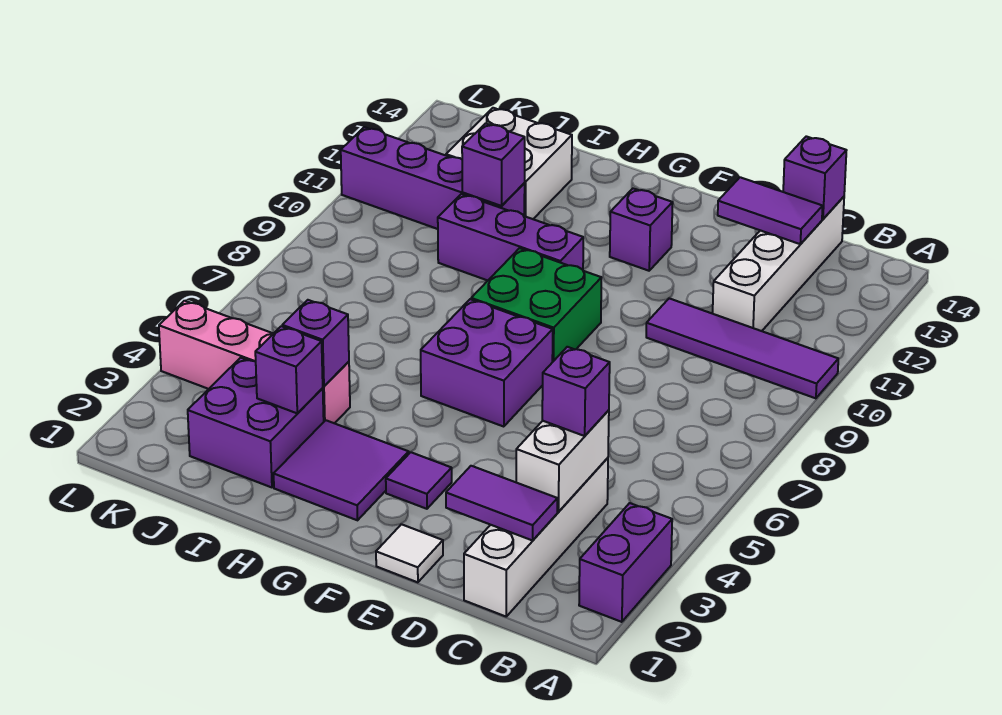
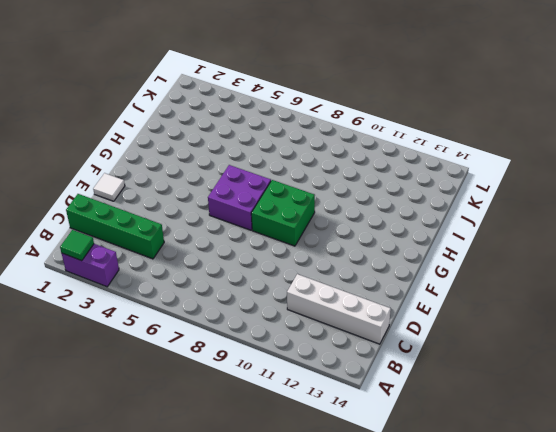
green 1x1 tile [60,230,94,261] -> none
green 1x4 brick [66,194,164,259] -> white 1x4 brick [464,458,608,616]
none -> purple 1x4 tile [646,298,838,398]
none -> purple 1x1 tile [386,452,452,509]
none -> purple 1x1 brick [610,188,673,271]

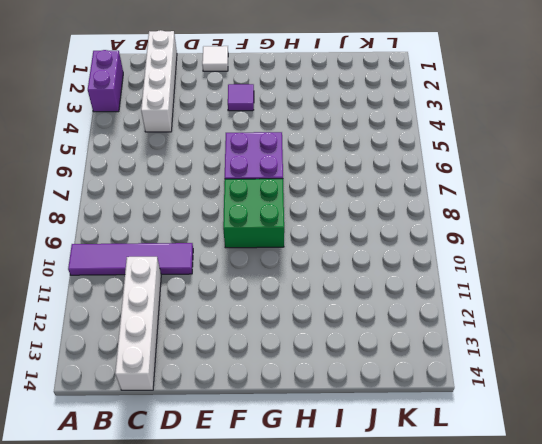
none -> purple 1x1 brick [610,188,673,271]
none -> purple 2x2 tile [274,420,409,520]
none -> purple 1x3 brick [438,194,583,280]

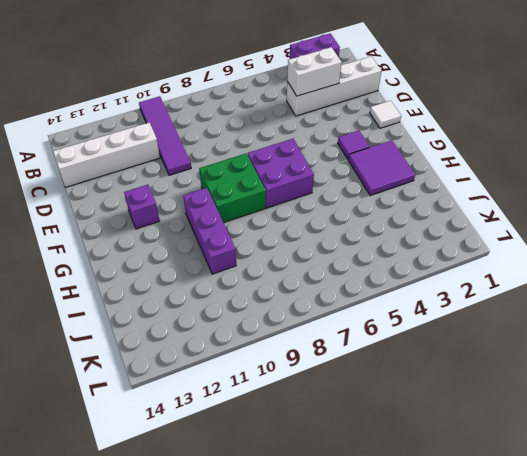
none -> purple 2x2 brick [188,358,324,487]
none -> pink 1x4 brick [159,301,350,423]
none -> purple 1x4 brick [341,127,525,229]

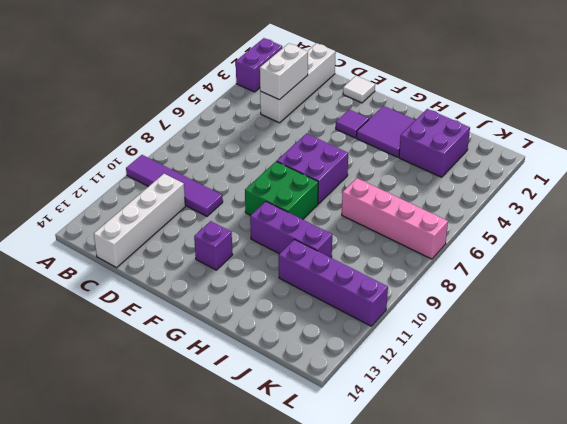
pink 1x4 brick [342,178,448,259] -> pink 1x4 brick moved to [159,301,350,423]
none -> white 2x2 brick [446,108,572,219]
none -> purple 1x2 tile [446,466,557,540]
none -> purple 1x2 tile [718,177,823,244]

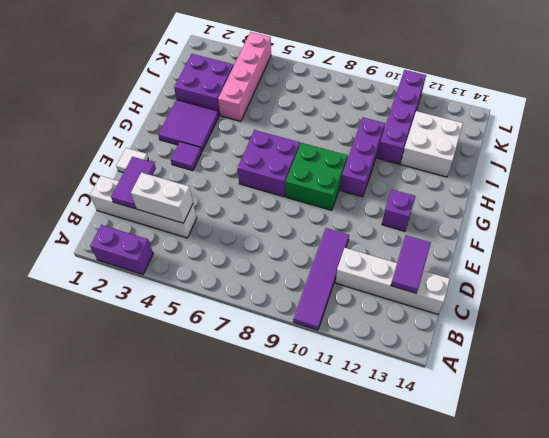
none -> purple 1x1 brick [783,136,847,219]
none -> purple 1x1 brick [255,326,323,413]
none -> purple 1x1 brick [282,300,349,386]

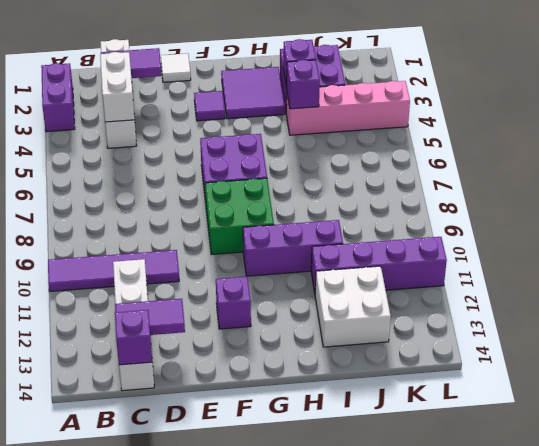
none -> purple 1x1 brick [462,123,525,206]
none -> purple 1x1 brick [542,347,610,436]

